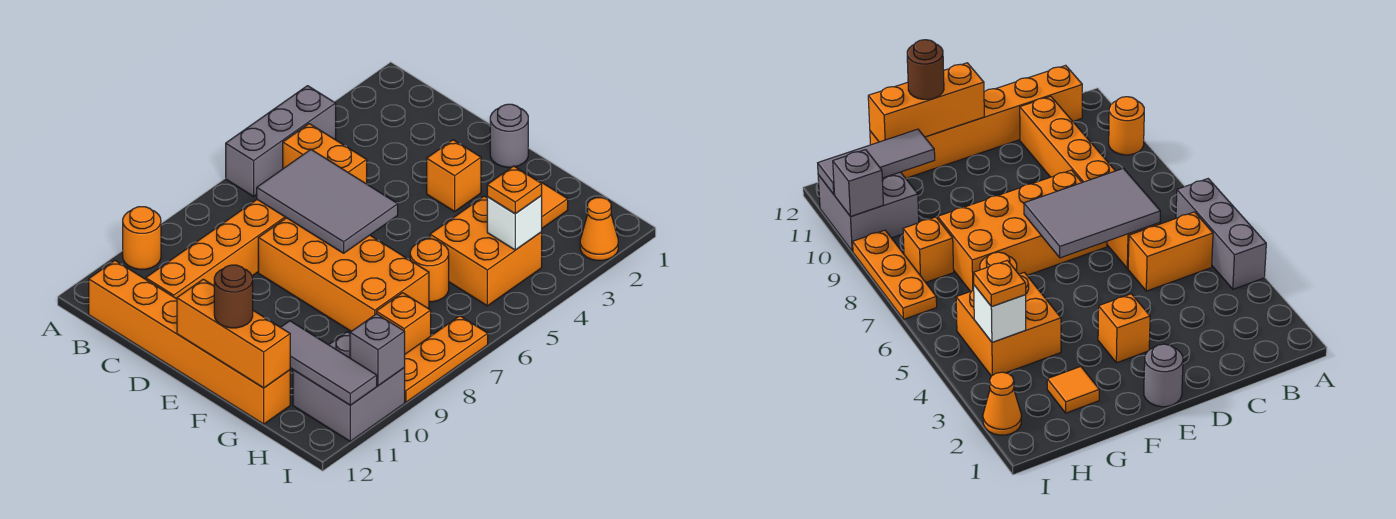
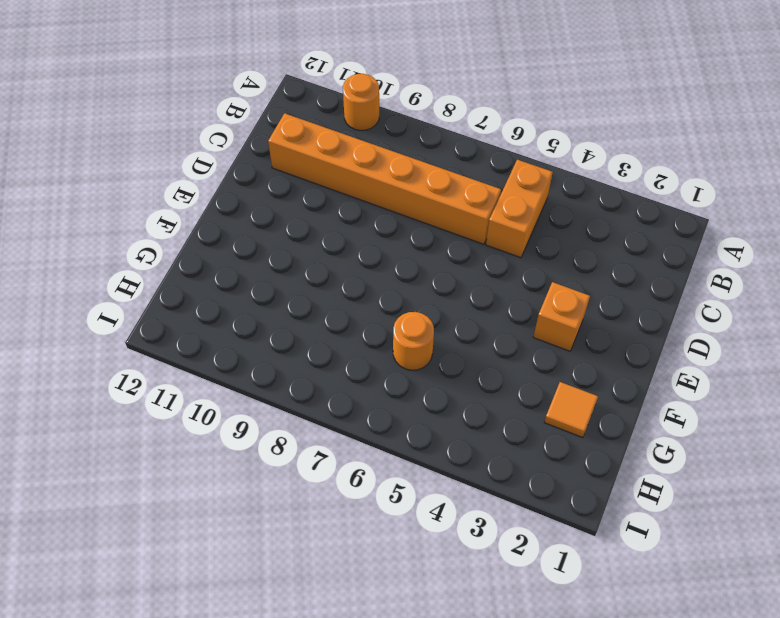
none -> grey 1x3 brick [226,86,336,196]
none -> orange 1x6 brick [89,261,290,424]
none -> orange 2x4 brick [258,218,429,331]

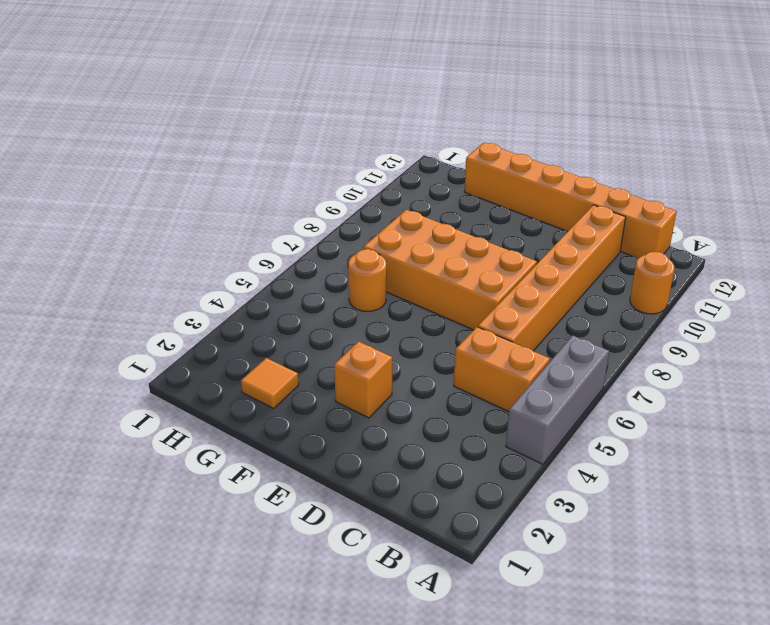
none -> grey 1x1 round brick [490,104,528,167]
none -> orange 2x2 brick [430,196,542,306]
none -> orange 1x1 brick [376,293,431,354]

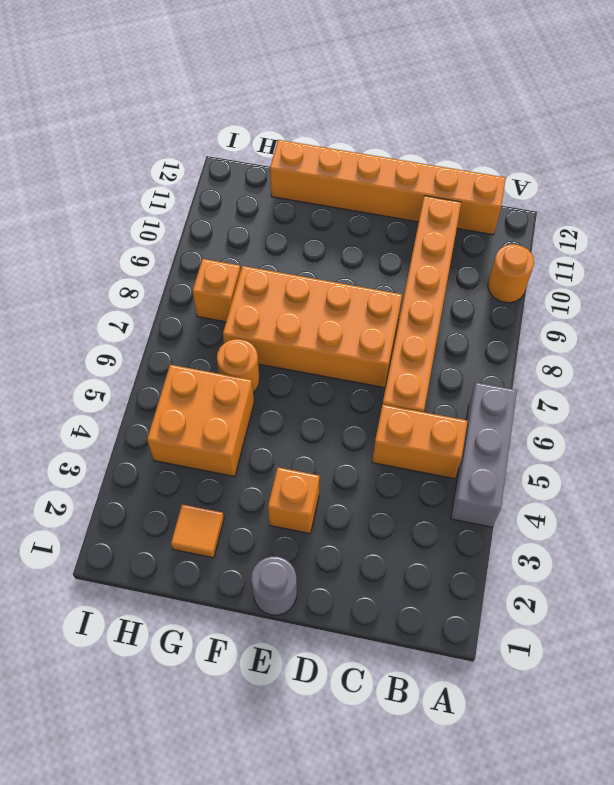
none -> grey 2x2 brick [293,332,405,441]
none -> orange 1x1 cone [580,198,618,260]
none -> orange 1x3 plate [404,316,488,402]

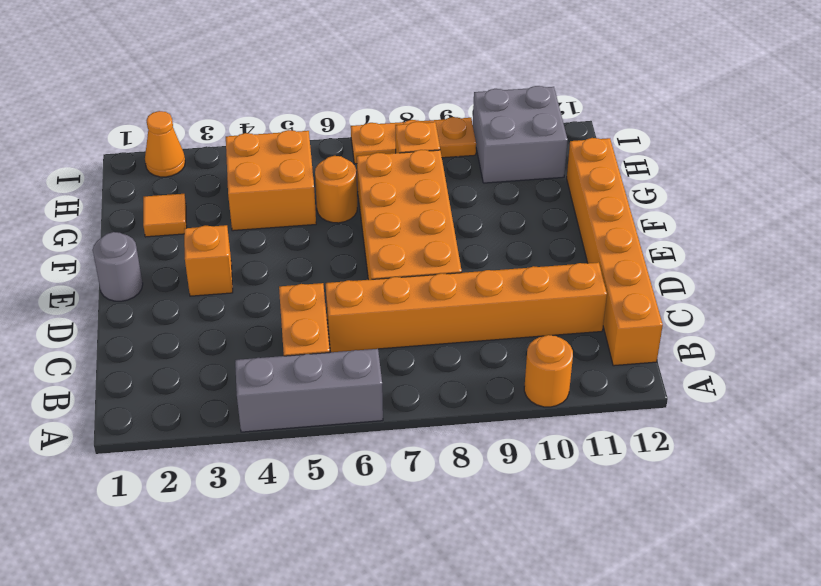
none -> grey 2x3 tile [257,150,398,253]
none -> orange 1x3 brick [177,279,290,388]
none -> grey 1x3 tile [281,321,377,405]

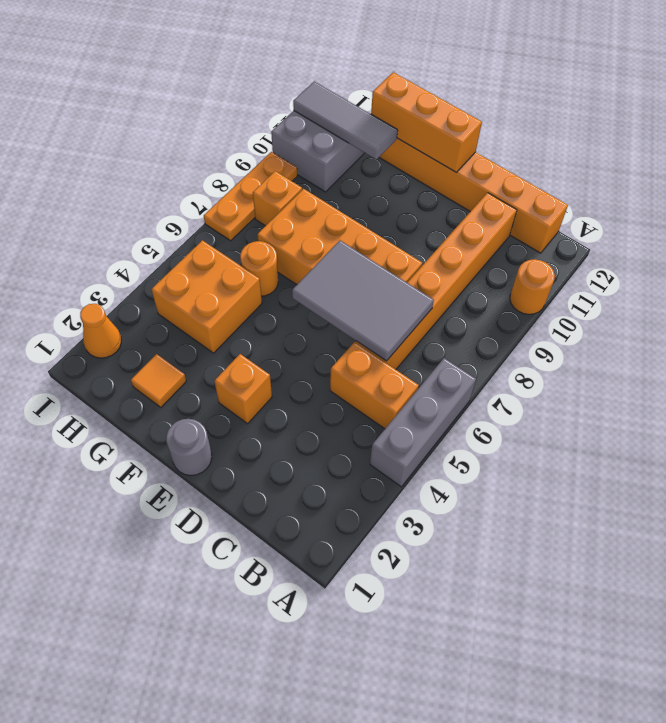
none -> white 1x1 brick [487,196,542,250]
none -> grey 1x1 brick [350,314,405,386]
none -> brown 1x1 round brick [214,265,253,328]

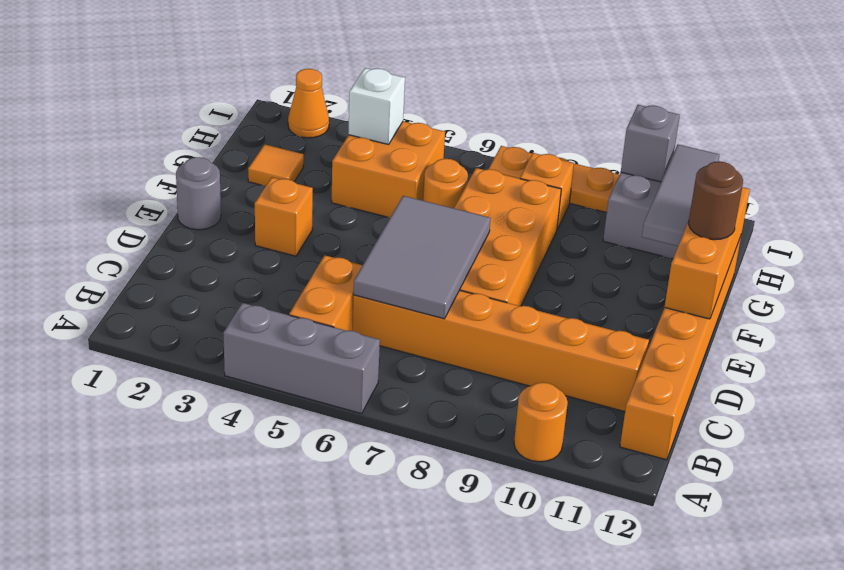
none -> orange 1x1 plate [487,166,542,214]

